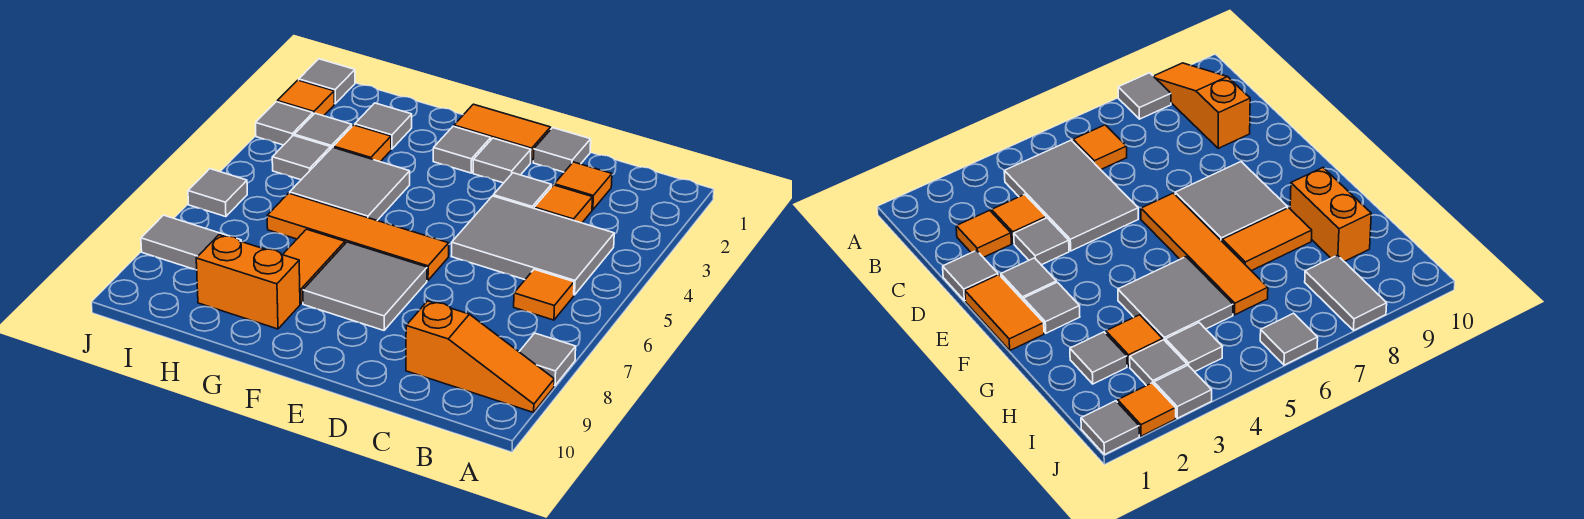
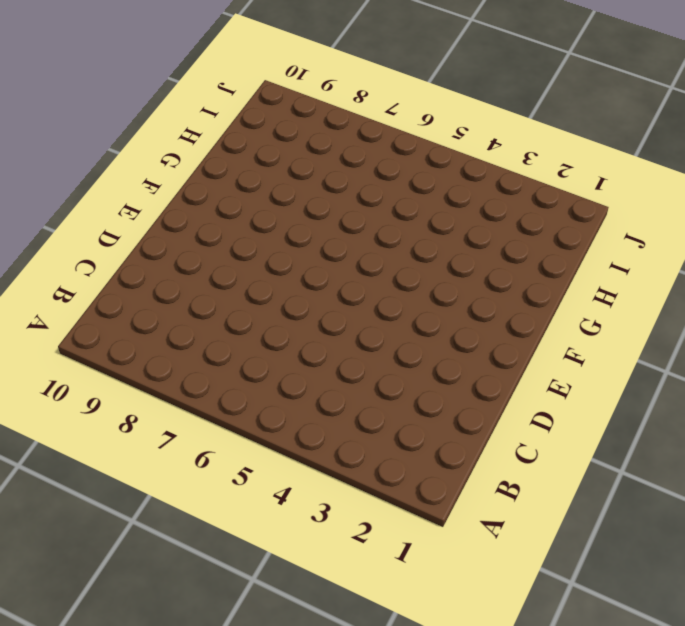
none -> grey 1x1 tile [519,333,576,386]
none -> orange 1x3 slope [406,301,554,412]
none -> grey 2x3 tile [451,196,614,295]

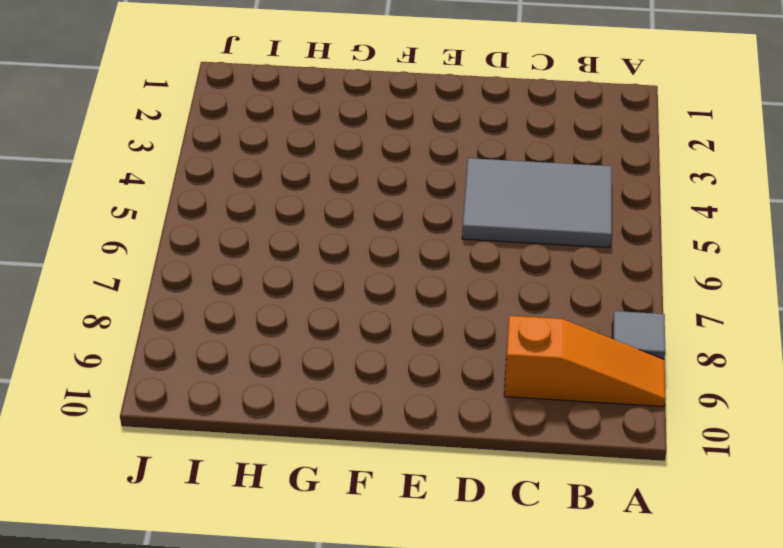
none -> orange 1x1 tile [514,269,574,320]
none -> orange 1x1 tile [554,162,612,210]
none -> orange 1x1 tile [534,185,592,223]

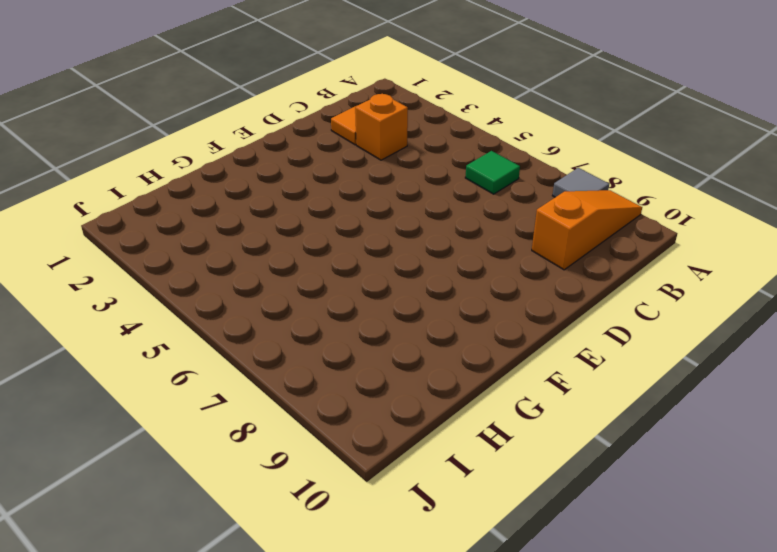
green 1x1 tile [465,151,520,194] -> orange 1x1 tile [514,269,574,320]
orange 1x1 brick [355,94,408,160] -> orange 1x1 tile [534,185,592,223]
none -> grey 2x3 tile [451,196,614,295]
none -> grey 1x1 tile [533,128,591,172]
none -> grey 1x1 tile [493,173,551,208]

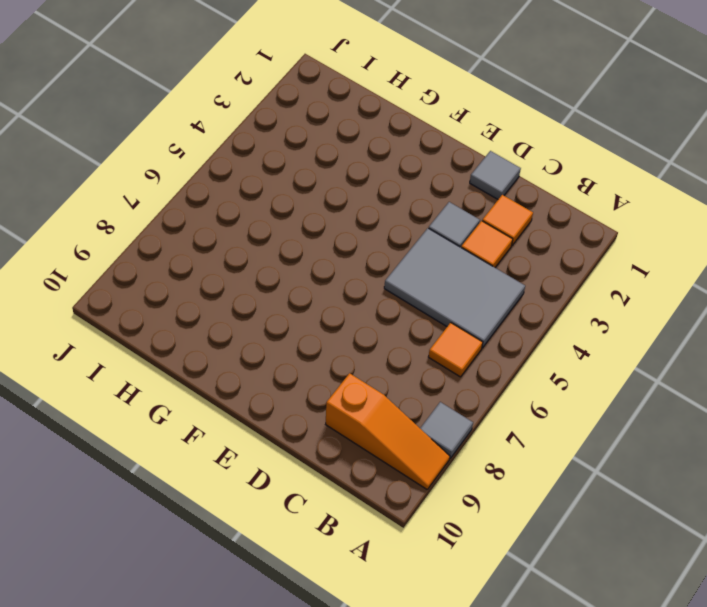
none -> orange 1x2 tile [454,104,551,162]
none -> grey 1x1 tile [473,138,531,183]
none -> orange 1x4 tile [267,193,449,280]

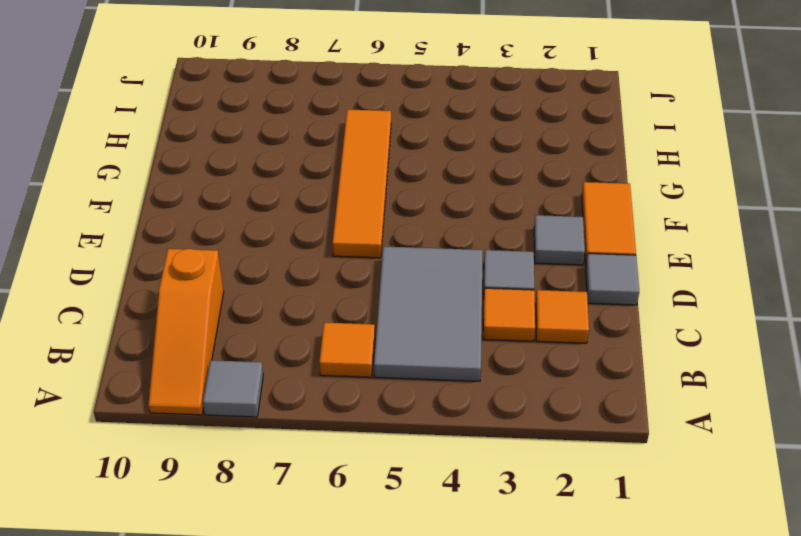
none -> grey 2x2 tile [303,242,427,330]
none -> grey 1x1 tile [433,126,491,173]
none -> grey 2x2 tile [290,147,410,220]

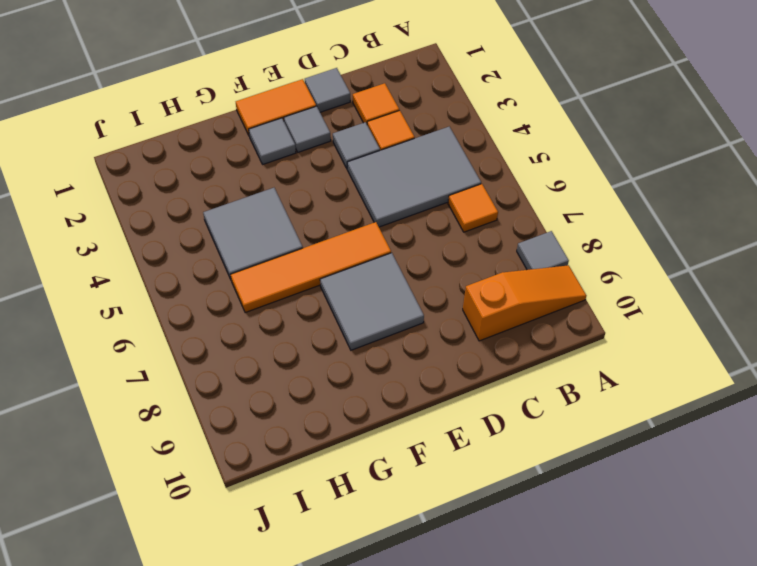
none -> orange 1x2 tile [283,229,345,304]
none -> orange 1x2 brick [196,235,300,329]
none -> grey 1x1 tile [355,103,412,149]

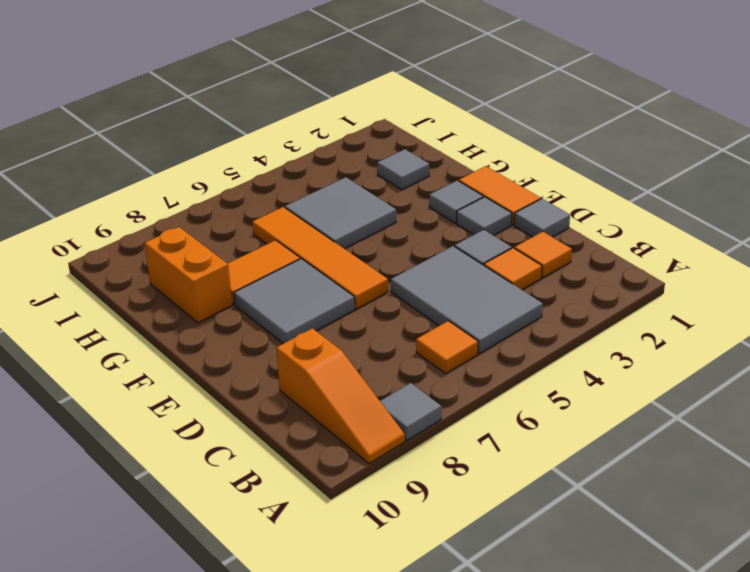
none -> orange 1x1 tile [333,125,391,162]
none -> grey 1x1 tile [294,113,352,149]
none -> grey 1x1 tile [272,135,330,180]

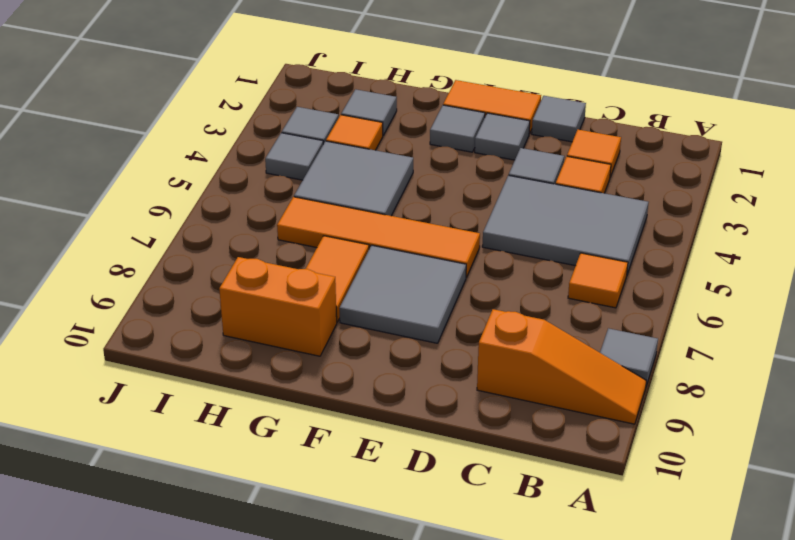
none -> grey 1x2 tile [141,215,241,270]
none -> grey 1x1 tile [299,59,355,104]
none -> orange 1x1 tile [277,80,334,116]

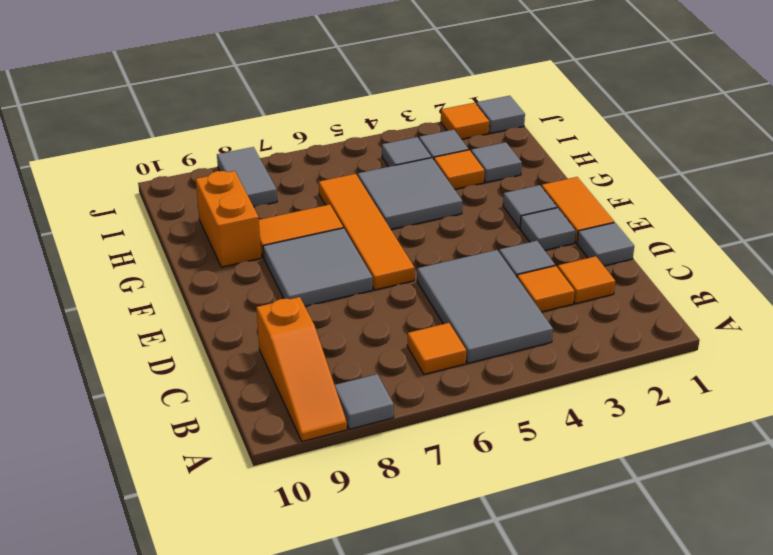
none -> grey 1x1 tile [256,102,313,145]
none -> grey 1x1 tile [188,169,247,217]

